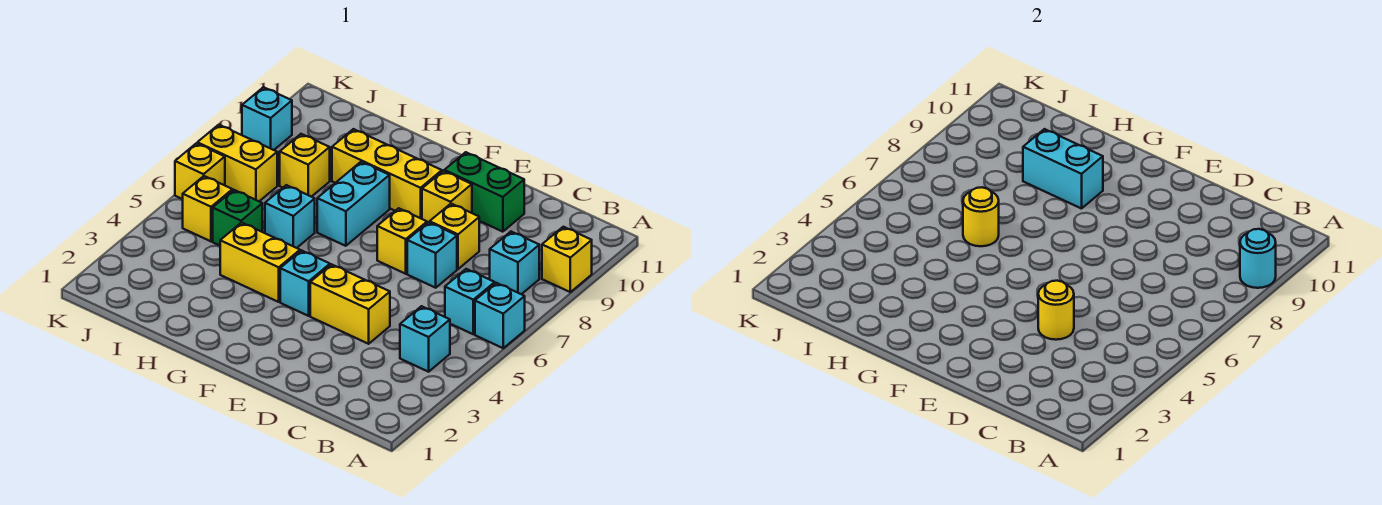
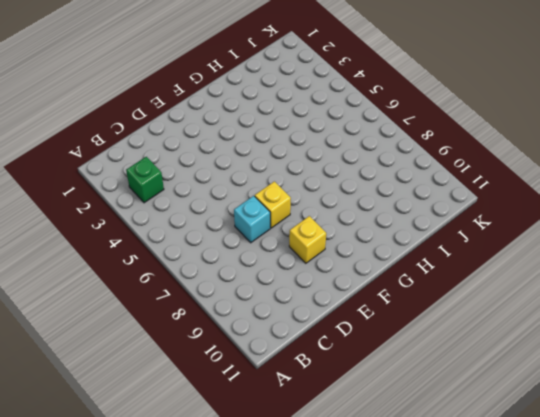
green 1x1 brick [126,157,164,203] -> green 1x1 brick moved to [213,190,262,246]
none -> cyan 1x1 brick [475,283,525,348]
none -> yellow 1x1 brick [542,227,592,292]
none -> cyan 1x1 brick [400,306,450,372]

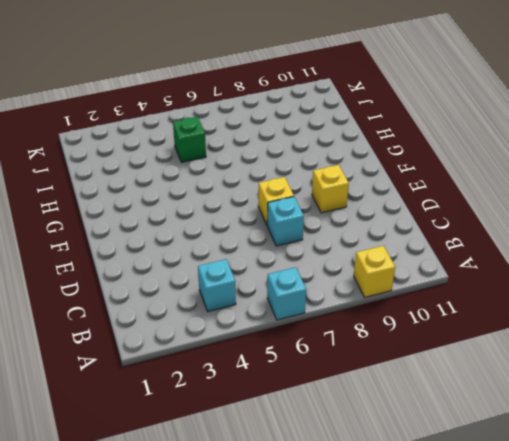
none -> cyan 1x1 brick [445,269,495,334]
none -> cyan 1x1 brick [490,232,539,294]
none -> yellow 1x2 brick [310,264,390,344]

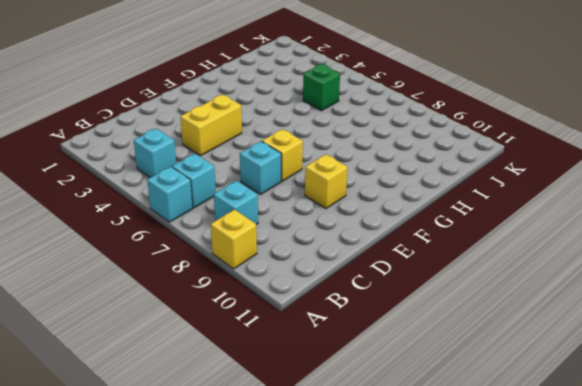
none -> yellow 1x1 brick [430,204,479,269]
none -> green 1x2 brick [444,152,524,232]
none -> cyan 1x1 brick [280,250,330,316]

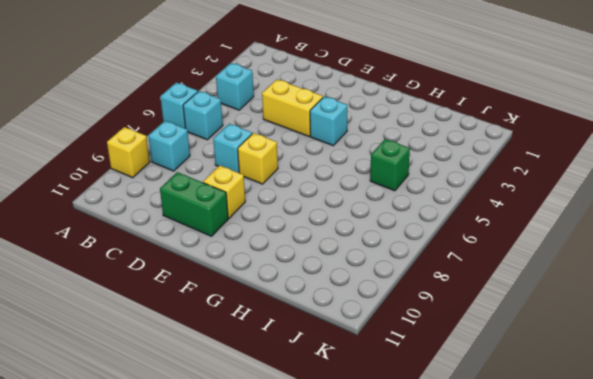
none -> yellow 1x1 brick [430,204,479,269]
none -> yellow 1x3 brick [332,129,442,219]
none -> yellow 1x2 brick [220,223,300,302]

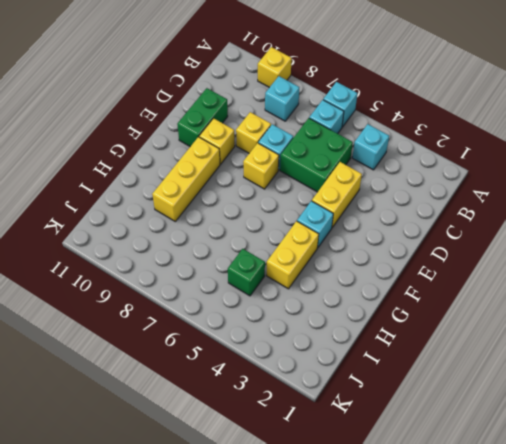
green 2x2 brick [280,118,353,192] -> none
none -> cyan 1x2 brick [317,162,390,246]
none -> cyan 1x1 brick [265,185,315,248]
none -> yellow 1x1 brick [280,134,330,197]

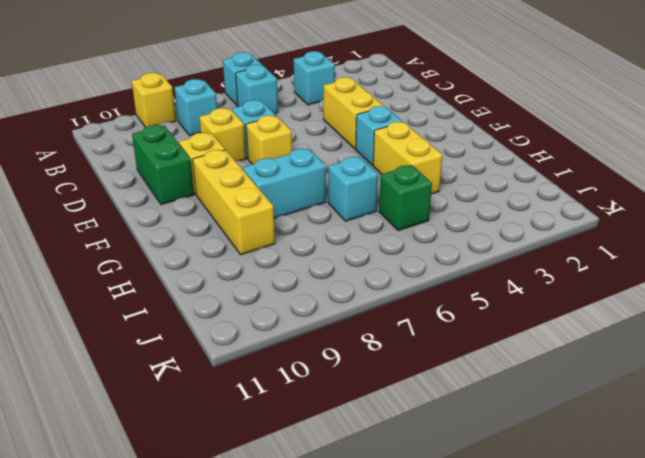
none -> yellow 1x1 brick [280,134,330,197]
none -> yellow 1x1 brick [183,176,232,241]
none -> yellow 1x2 brick [197,125,277,201]

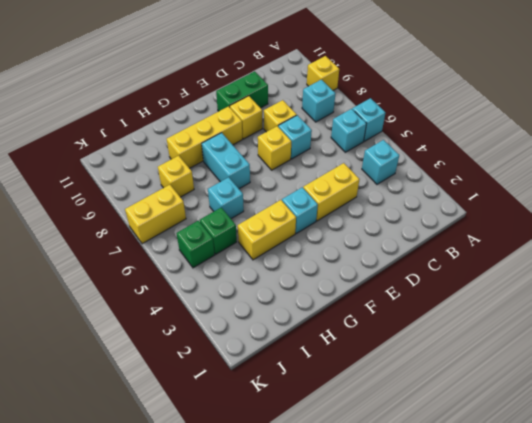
green 1x1 brick [176,221,215,268] -> yellow 1x1 brick [183,176,232,241]
none -> yellow 1x1 brick [175,143,225,199]
none -> cyan 1x1 brick [242,87,292,150]
none -> cyan 1x1 round brick [1240,229,1276,288]

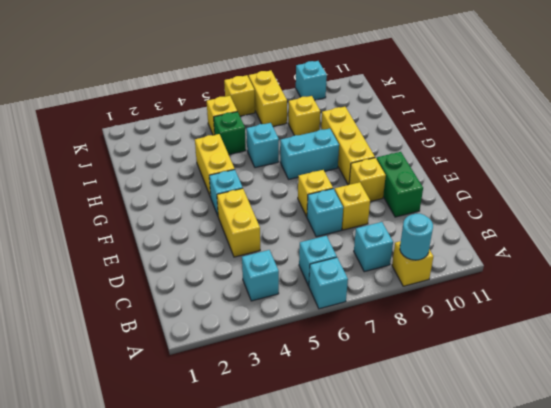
none -> yellow 1x1 round brick [1038,281,1074,340]
none -> cyan 1x2 brick [1023,129,1103,209]
none -> yellow 1x1 round brick [963,187,999,246]

